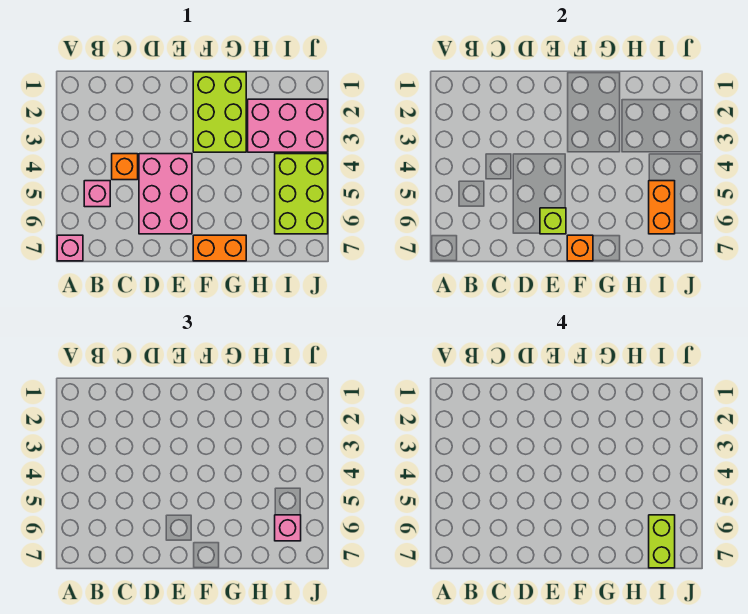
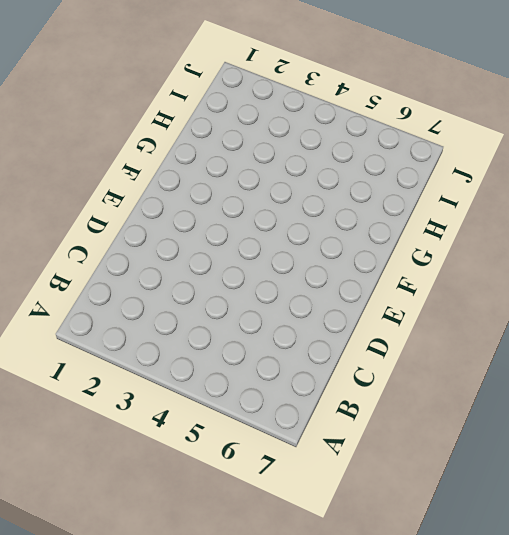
none -> pink 1x1 brick [57,235,83,261]
none -> pink 1x1 brick [84,181,110,207]
none -> orange 1x1 brick [112,154,138,180]

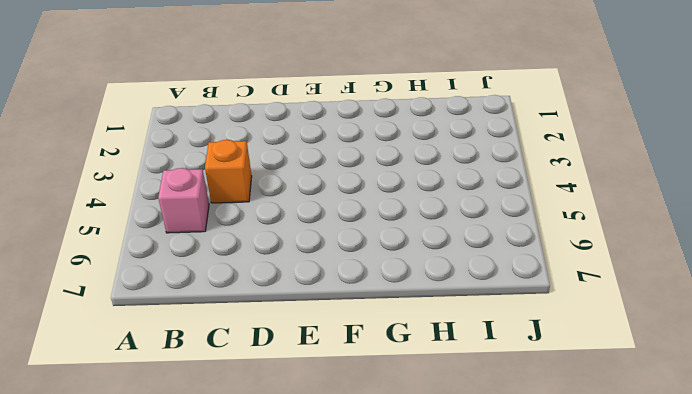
none -> pink 1x1 brick [57,235,83,261]
none -> pink 2x3 brick [139,154,192,234]
none -> lime 2x3 brick [193,72,246,152]

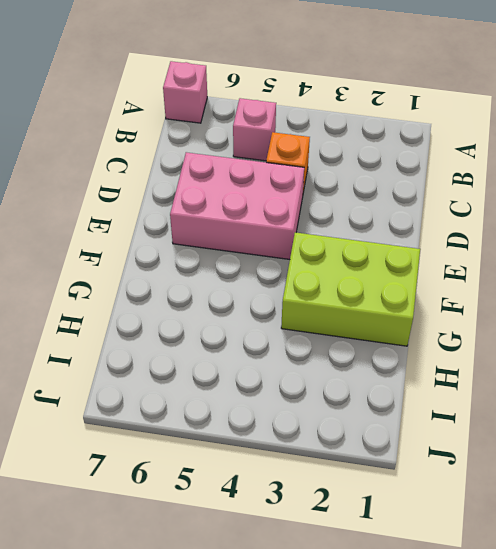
none -> orange 1x2 brick [193,235,246,261]
none -> pink 2x3 brick [248,99,328,152]
none -> lime 2x3 brick [275,154,328,234]

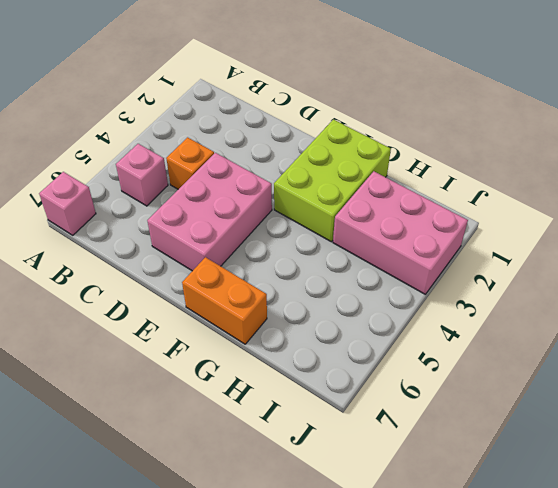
none -> lime 2x3 brick [275,154,328,234]
none -> lime 1x1 brick [540,208,566,234]
none -> orange 1x1 brick [567,235,593,261]

